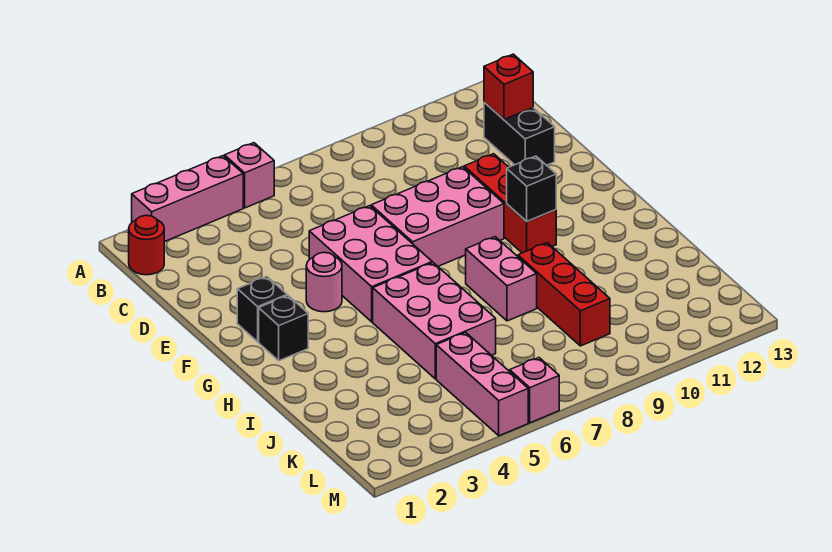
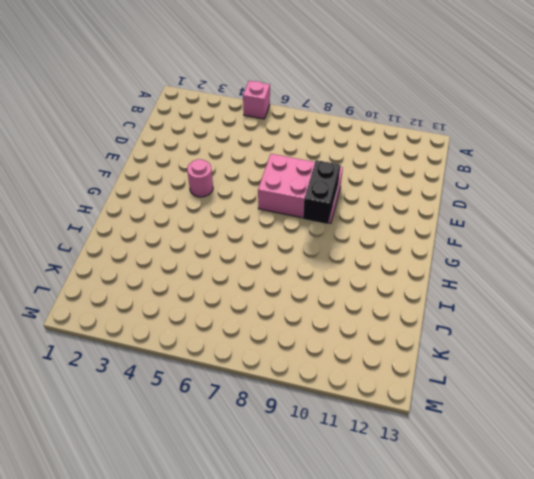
black 1x2 brick [303,160,341,224] -> black 1x2 brick moved to [484,102,555,165]
none -> pink 1x3 brick [132,156,243,242]
none -> red 1x1 round brick [129,215,164,275]
none -> pink 2x3 brick [309,206,432,322]

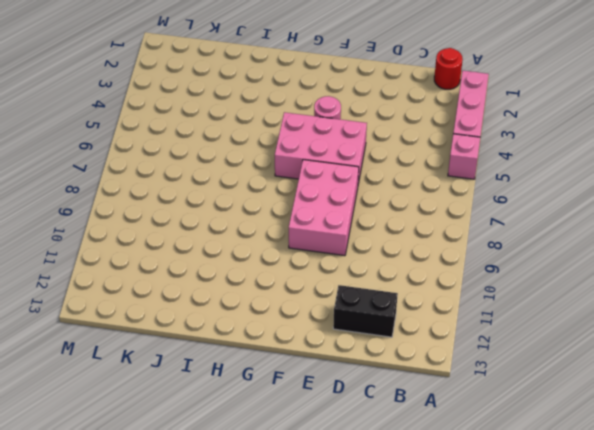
none -> red 1x3 brick [464,154,556,253]
none -> black 1x1 brick [237,277,287,342]
none -> black 1x1 brick [259,296,308,361]

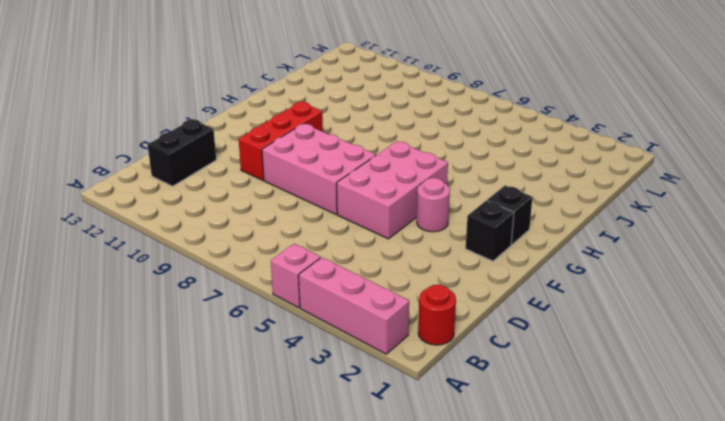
none -> pink 2x3 brick [373,263,496,379]
none -> pink 1x2 brick [466,237,537,321]
none -> red 1x3 brick [518,243,610,346]

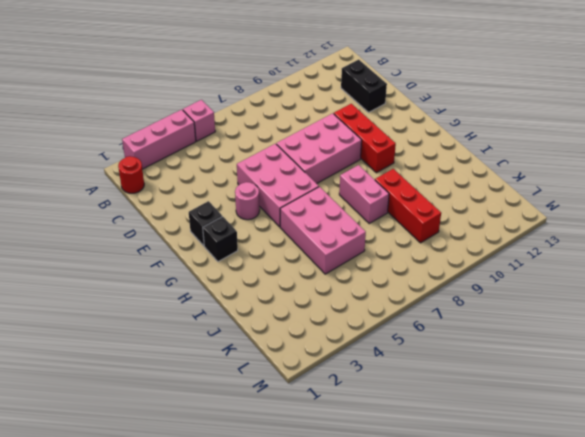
none -> pink 1x3 brick [436,332,528,436]
none -> pink 1x1 brick [510,358,559,423]
none -> red 1x1 brick [484,54,533,120]

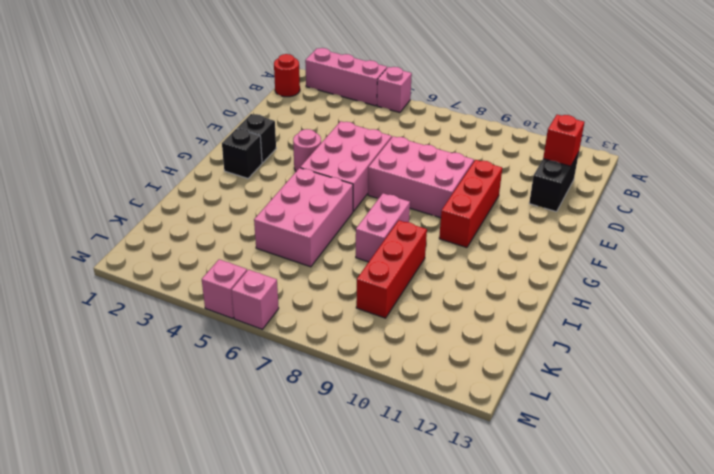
pink 1x1 brick [202,259,247,318] -> pink 1x3 brick [436,332,528,436]
none -> black 1x1 brick [507,156,556,221]

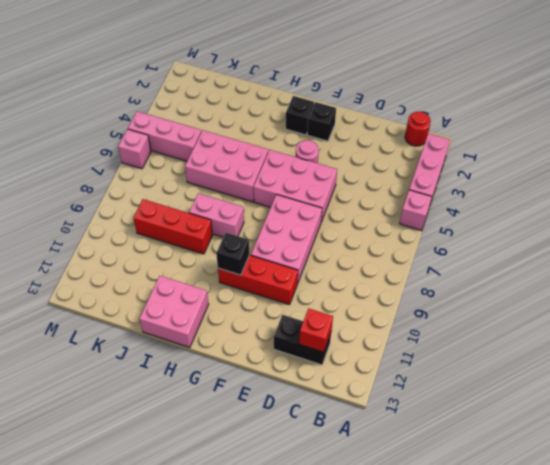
pink 2x2 brick [139,276,209,347] -> none

